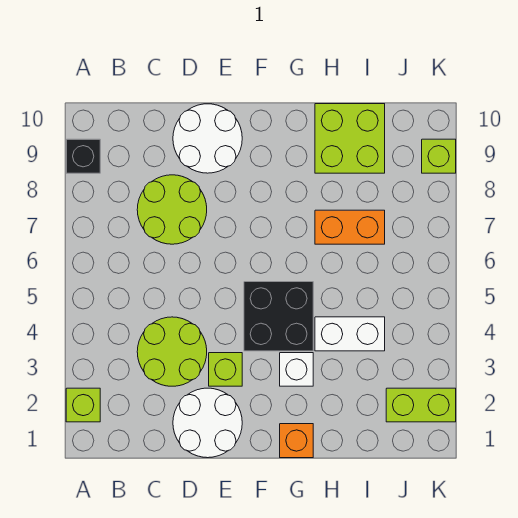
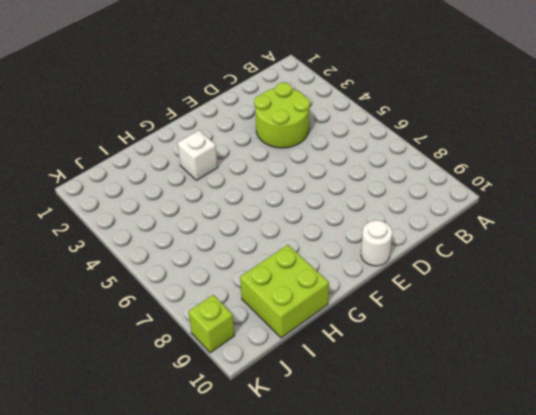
white 1x1 round brick [361,220,392,266] -> white 2x2 round brick [173,104,242,173]
none -> lime 1x1 brick [66,388,100,422]
none -> black 1x1 brick [66,139,100,173]
none -> lime 2x2 round brick [137,175,207,244]

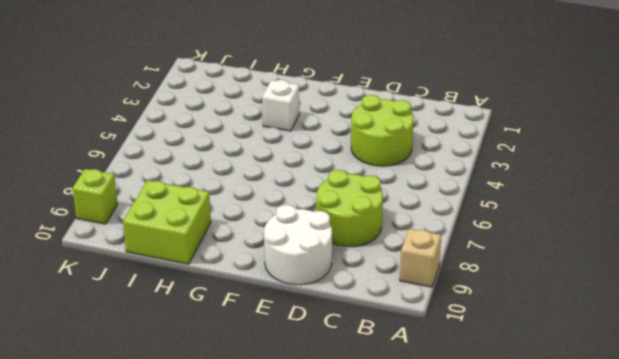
tan 1x1 brick [400,229,441,287] -> black 1x1 brick [66,139,100,173]
none -> lime 1x1 brick [66,388,100,422]
none -> white 2x2 round brick [173,388,242,458]
none -> lime 1x1 brick [209,353,242,386]

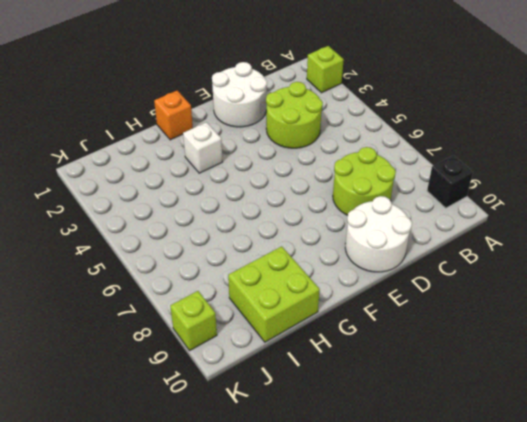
none -> lime 1x1 brick [209,353,242,386]
none -> black 2x2 brick [244,282,313,351]
none -> white 1x2 brick [315,317,385,351]

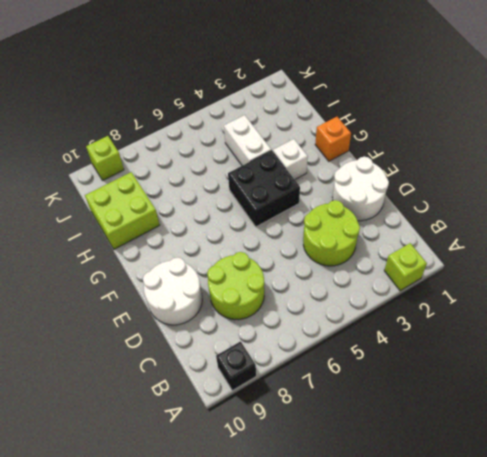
none -> lime 1x1 brick [209,353,242,386]
none -> orange 1x2 brick [315,210,385,244]
none -> lime 1x2 brick [386,388,456,422]

